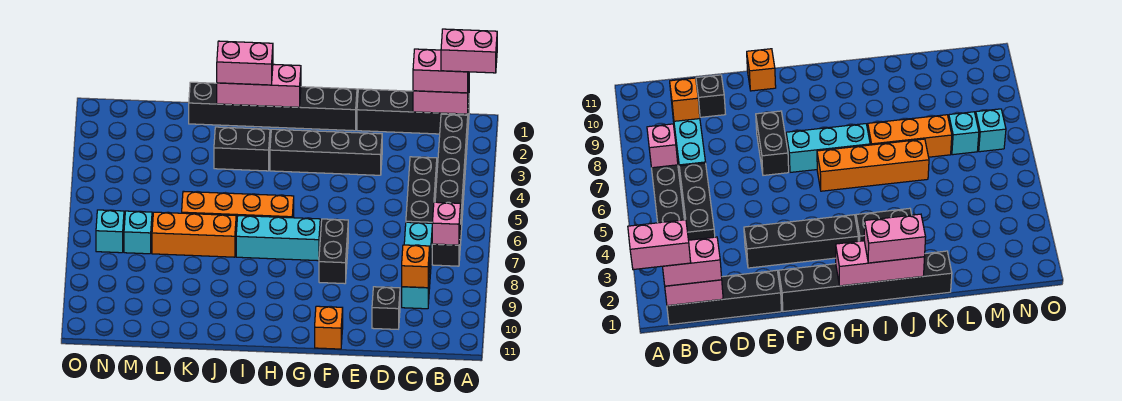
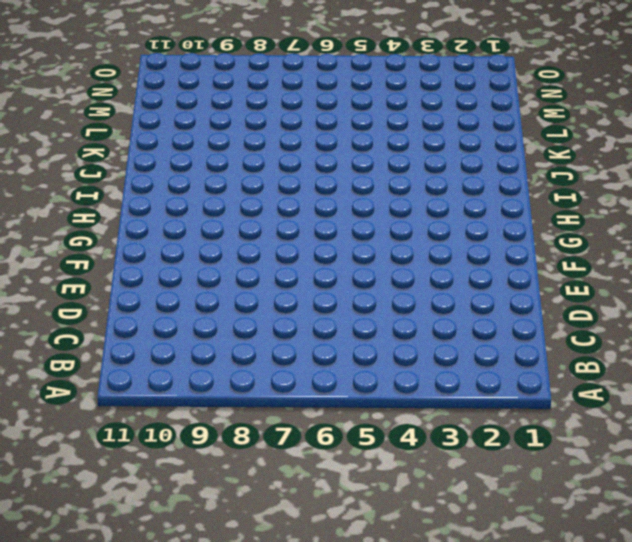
none -> black 1x4 brick [357,89,469,134]
none -> black 1x6 brick [432,114,468,266]
none -> black 1x3 brick [406,157,437,223]

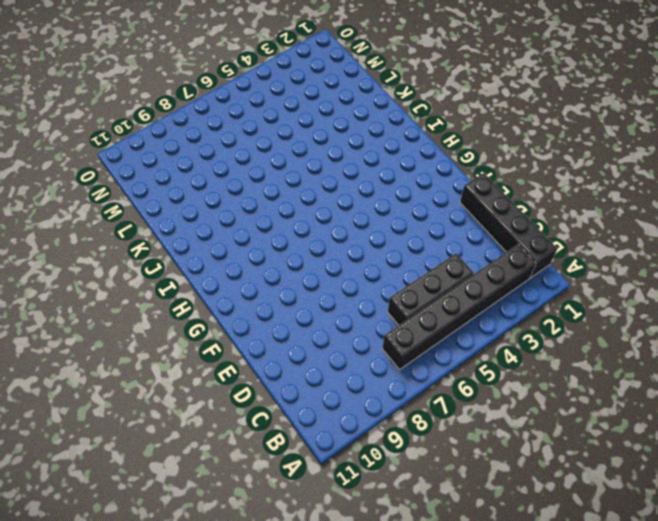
none -> cyan 1x3 brick [402,222,432,309]
none -> black 1x1 brick [372,287,400,329]
none -> black 1x4 brick [270,129,382,175]

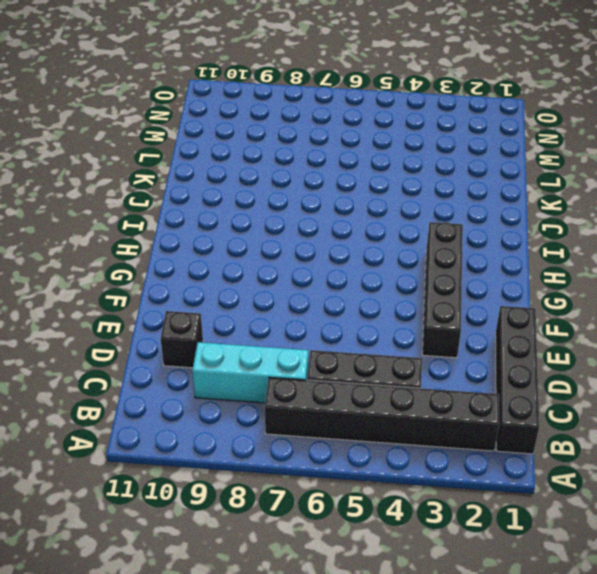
none -> black 1x6 brick [189,82,357,131]
none -> black 1x2 brick [319,219,348,284]
none -> orange 1x1 brick [315,306,343,349]

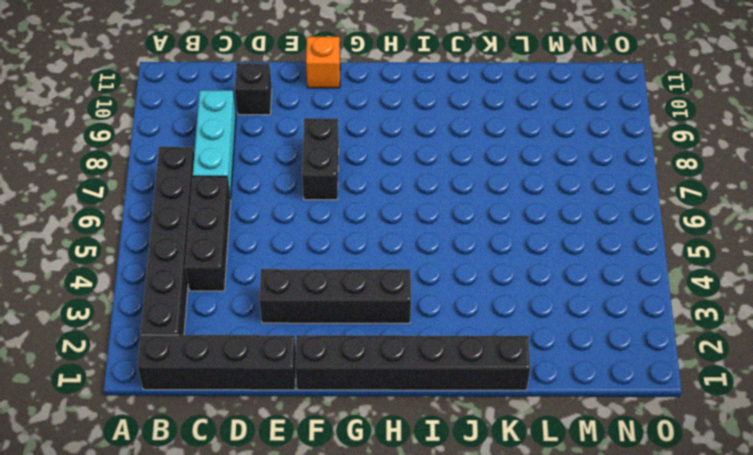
none -> cyan 1x3 brick [236,216,320,261]
none -> orange 1x4 brick [182,191,294,231]
none -> black 1x2 brick [214,127,270,171]

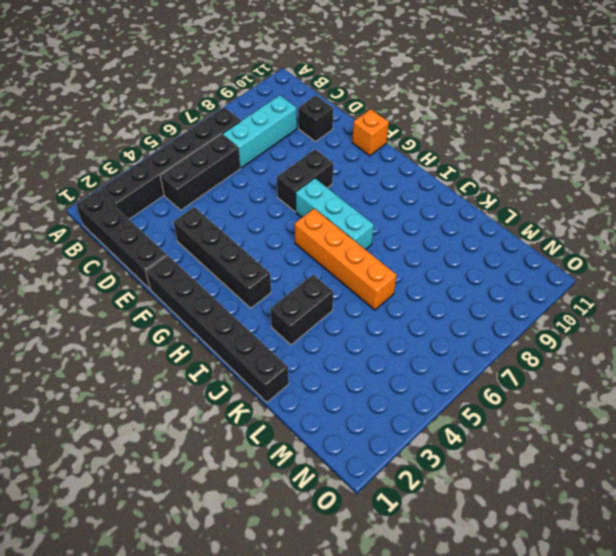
black 1x2 brick [270,275,333,345] -> black 1x2 brick turned to [214,127,270,171]
none -> orange 1x3 brick [152,212,236,257]
none -> cyan 1x1 brick [124,211,152,254]
none -> cyan 1x1 brick [96,210,124,253]

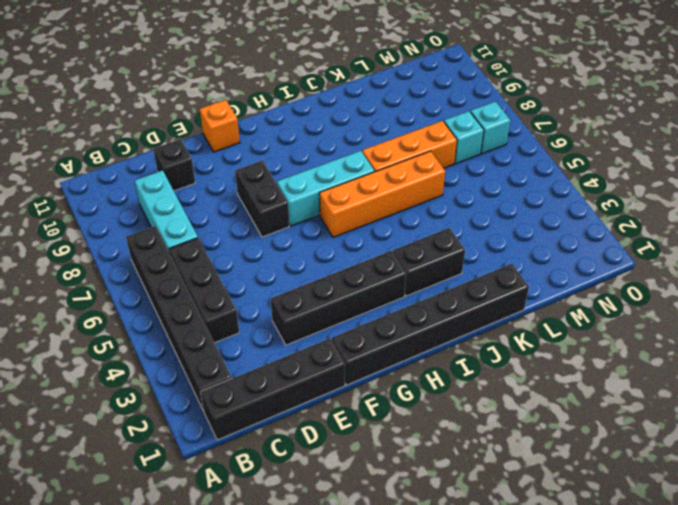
none -> pink 1x2 brick [413,82,469,114]
none -> pink 1x1 brick [432,202,460,245]
none -> orange 1x1 brick [402,245,430,288]

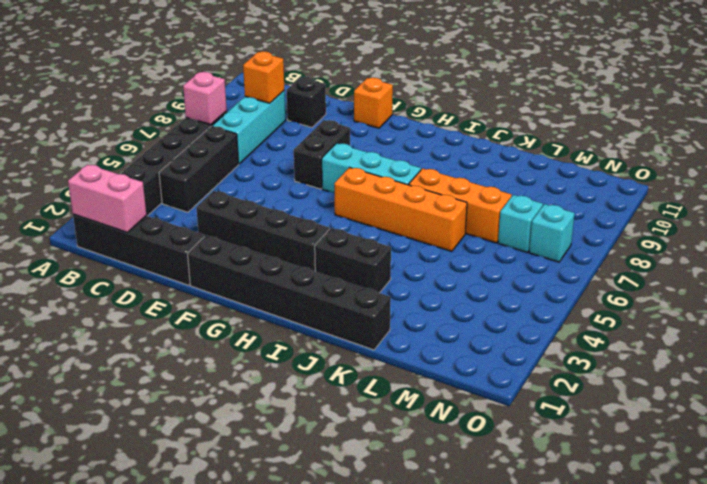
none -> pink 1x3 brick [217,64,301,107]
none -> pink 1x2 brick [413,49,469,93]
none -> pink 1x2 brick [217,41,273,85]

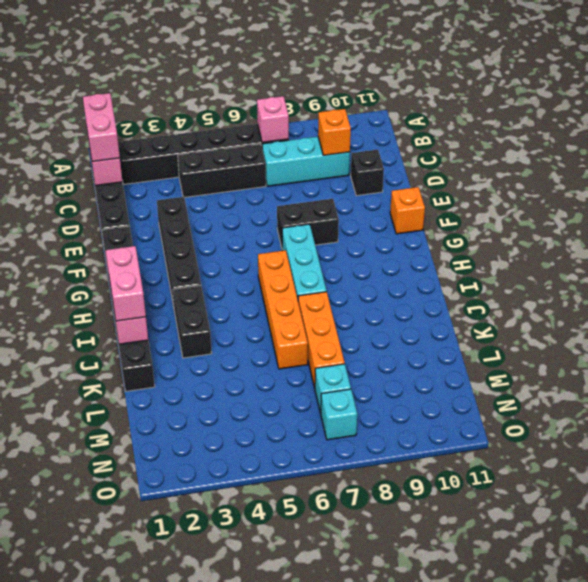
none -> pink 1x2 brick [441,29,497,73]

